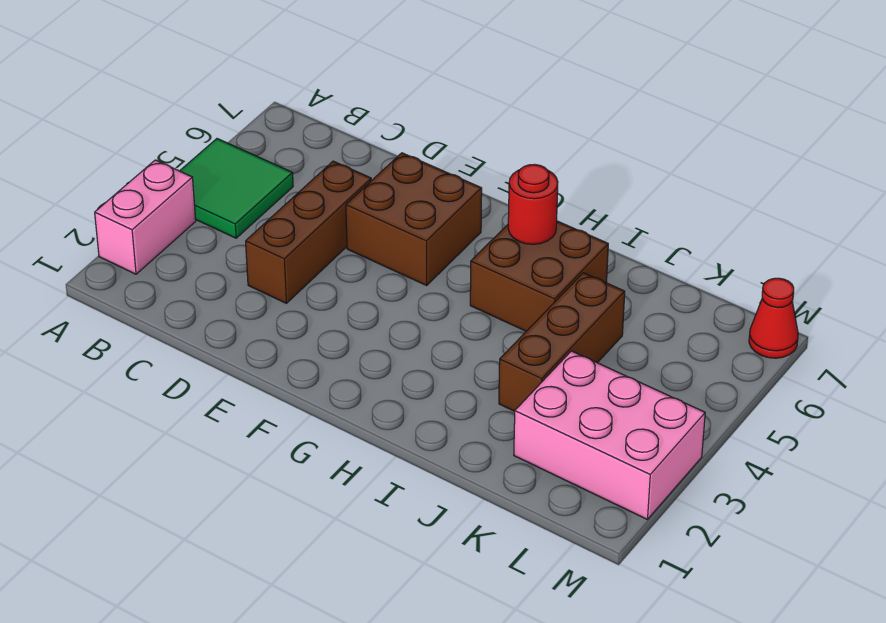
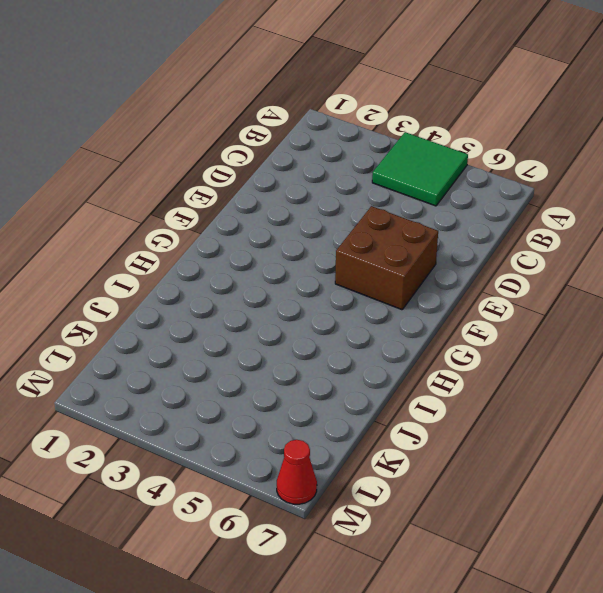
none -> pink 1x2 brick [95,160,196,274]
none -> brown 1x3 brick [246,161,371,303]

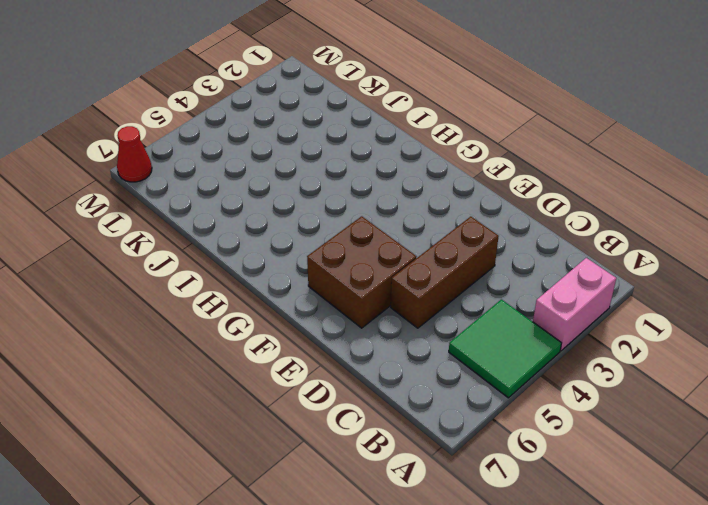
none -> brown 2x2 brick [470,221,608,331]
none -> brown 1x3 brick [499,273,625,411]

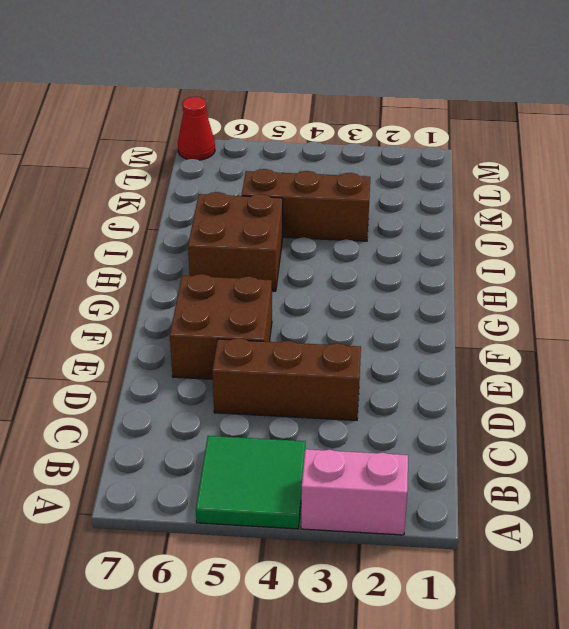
none -> pink 2x3 brick [514,351,705,519]
none -> red 1x1 round brick [508,165,558,244]

